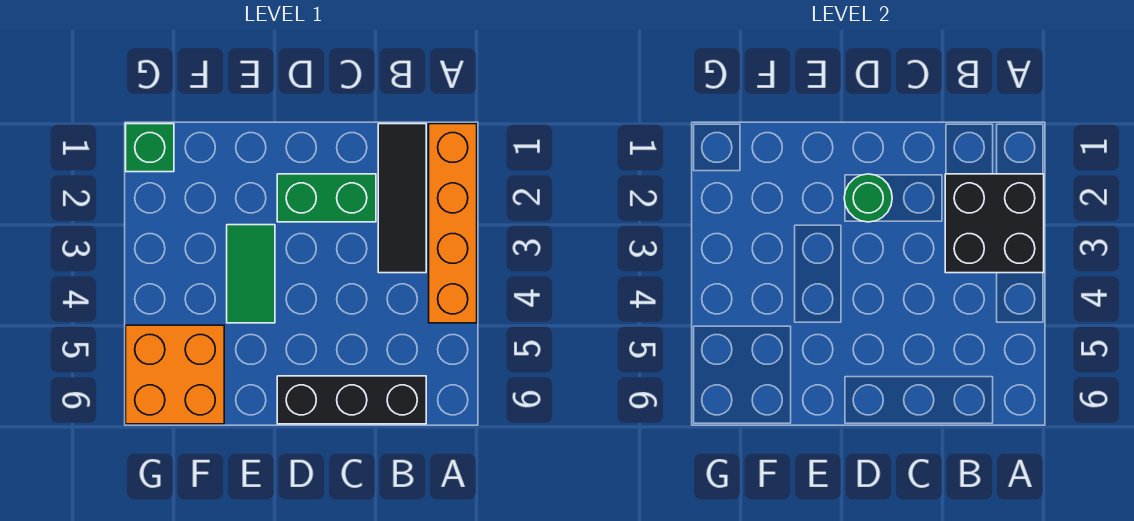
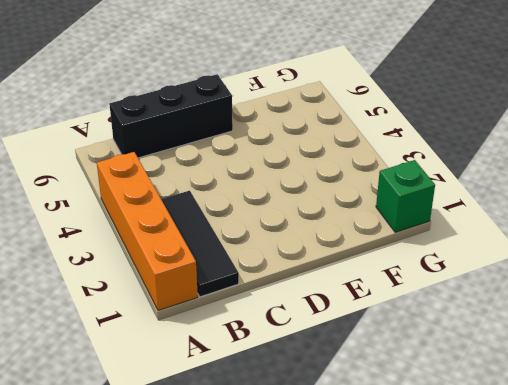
none -> green 1x2 brick [277,174,376,222]
none -> green 1x2 tile [227,225,275,323]

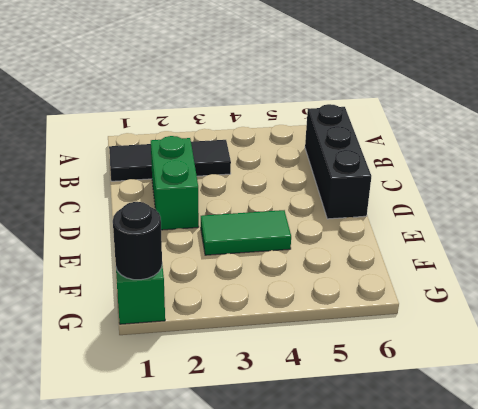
black 1x1 round brick [113,202,162,280] -> none
none -> orange 1x4 brick [429,124,477,323]
none -> orange 2x2 brick [126,325,224,424]

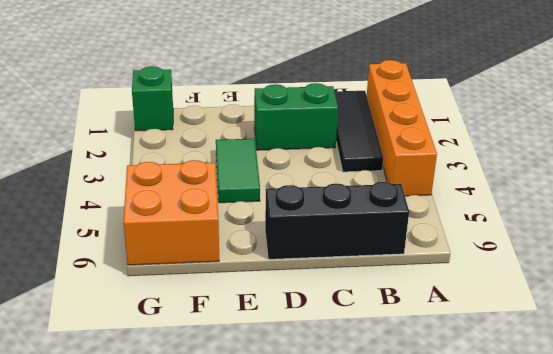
none -> black 2x2 brick [945,174,1044,273]
none -> green 1x1 round brick [844,174,892,222]

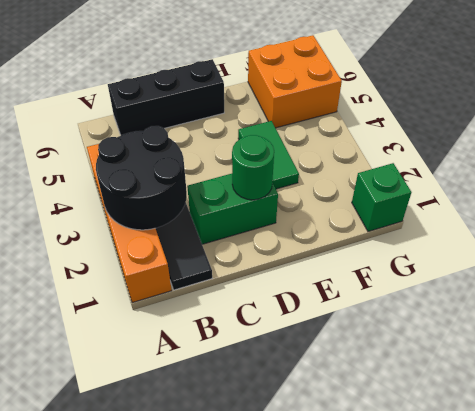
black 2x2 round brick [96,126,187,230] -> black 2x2 brick [945,174,1044,273]

